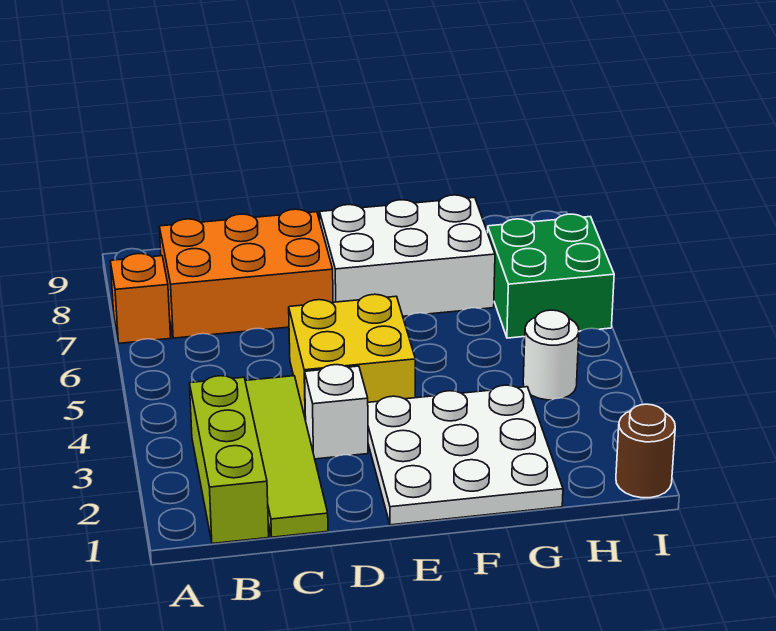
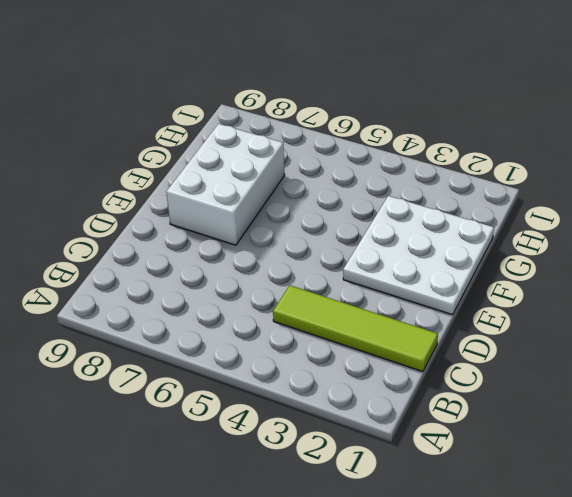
none -> orange 1x1 brick [110,254,171,343]
none -> lime 1x3 brick [189,376,269,544]

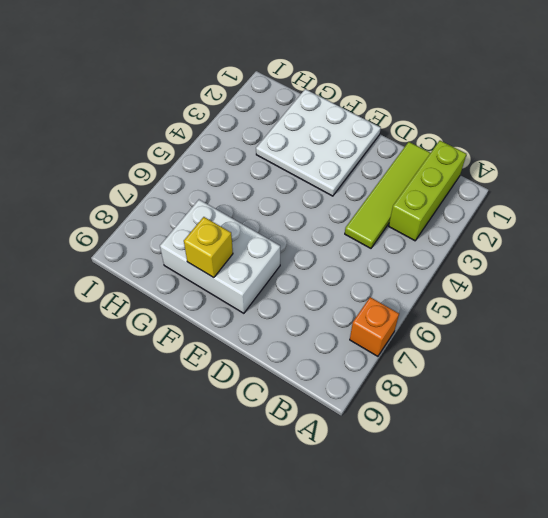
yellow 1x1 brick [184,217,233,278] -> none
none -> orange 2x3 brick [159,209,333,338]
none -> white 1x1 brick [305,365,368,459]

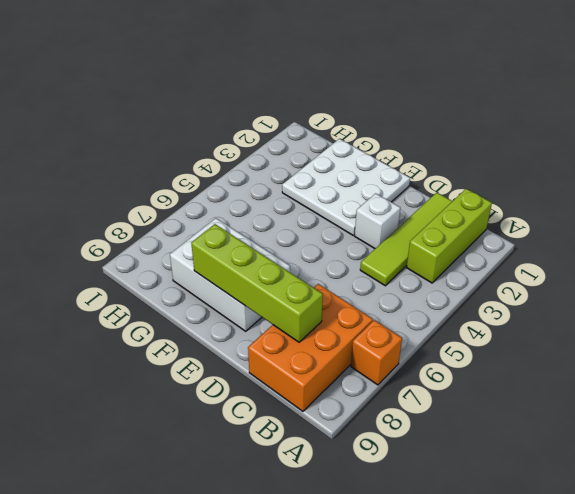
orange 2x3 brick [248,284,373,411] -> orange 2x3 brick turned to [159,209,333,338]
lime 1x4 brick [191,224,323,342] -> none
none -> yellow 2x2 brick [289,294,415,421]
none -> white 1x1 round brick [523,310,579,400]

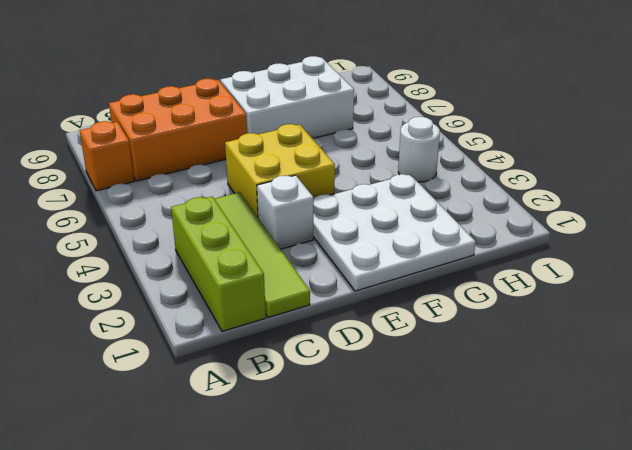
none -> green 2x2 brick [488,214,614,338]
none -> brown 1x1 round brick [616,404,675,498]

